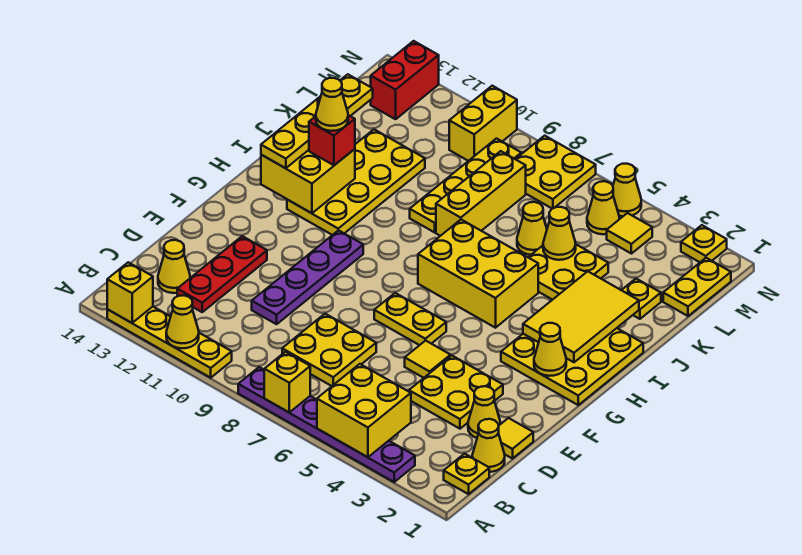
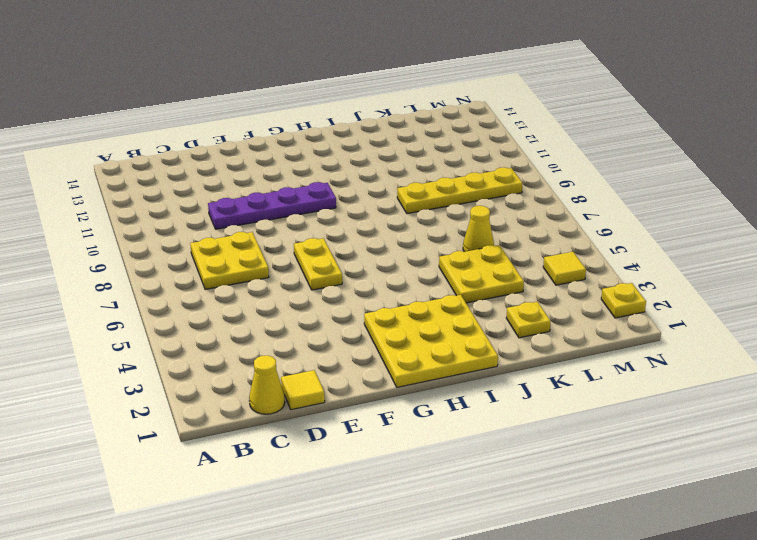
none -> purple 1x6 plate [238,367,415,482]
none -> yellow 1x4 plate [107,307,232,378]
none -> yellow 1x1 plate [444,454,489,494]
none -> red 1x3 plate [177,236,267,312]

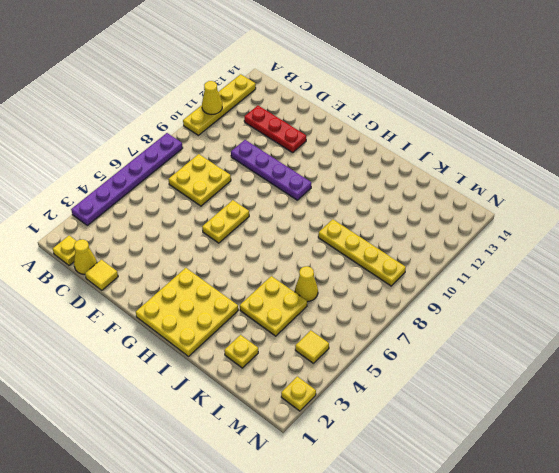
none -> yellow 1x1 cone [158,240,190,293]
none -> yellow 1x1 cone [468,386,500,438]
none -> yellow 2x2 plate [409,356,503,429]
none -> yellow 1x1 tile [405,341,451,378]

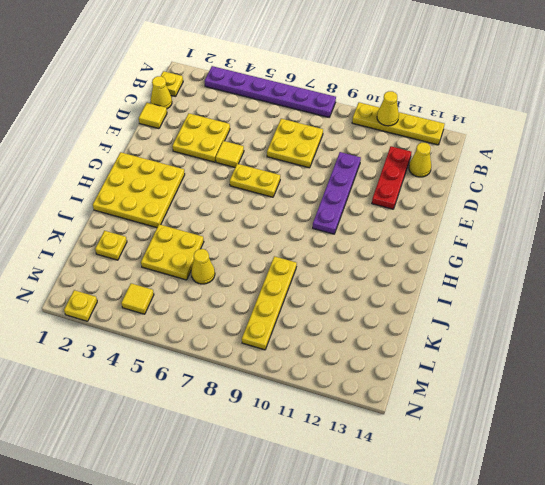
none -> yellow 1x1 cone [468,386,500,438]
none -> yellow 2x3 brick [418,220,538,328]
none -> yellow 2x4 plate [287,130,425,235]
none -> yellow 1x3 brick [436,151,526,236]

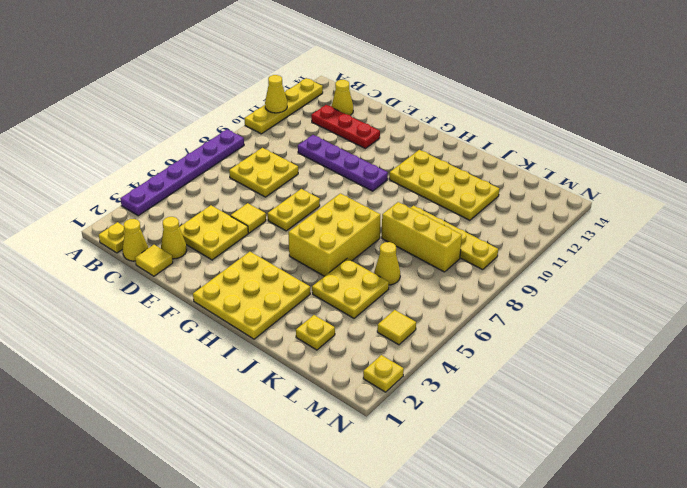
none -> yellow 1x2 plate [663,258,731,316]
none -> yellow 1x1 cone [587,181,619,234]
none -> yellow 2x2 plate [516,136,596,209]
none -> yellow 1x2 brick [449,86,517,161]

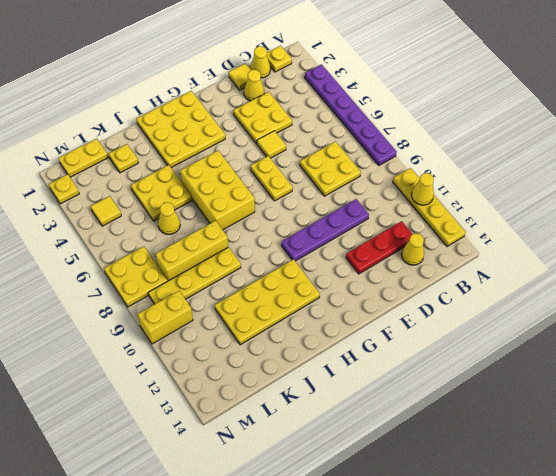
none -> yellow 1x1 cone [587,181,619,234]
none -> red 1x2 brick [371,41,439,119]
none -> yellow 1x1 cone [613,164,641,216]
none -> yellow 2x2 brick [317,364,411,457]

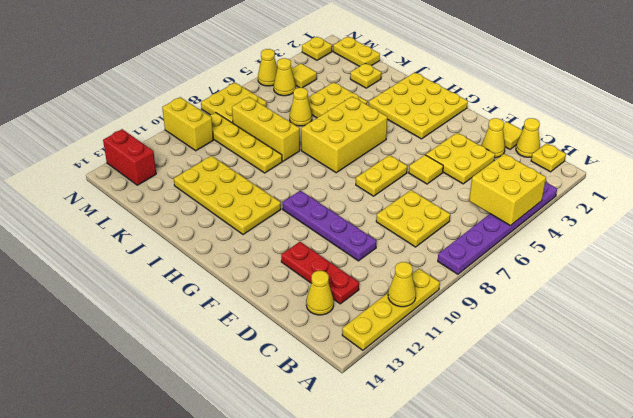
none -> yellow 1x1 brick [264,352,310,413]
none -> yellow 1x1 brick [107,262,153,323]
none -> yellow 1x1 cone [534,323,566,376]
none -> yellow 2x3 tile [523,271,639,362]

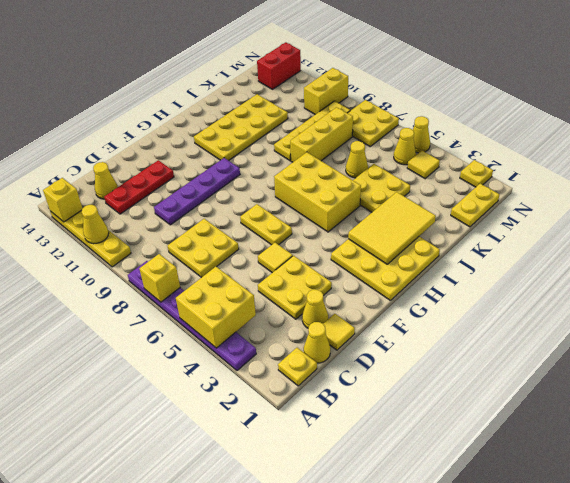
none -> yellow 1x1 plate [622,279,661,319]
none -> yellow 1x1 cone [534,323,566,376]
none -> yellow 2x2 brick [261,149,355,213]
none -> yellow 1x1 cone [543,207,576,260]

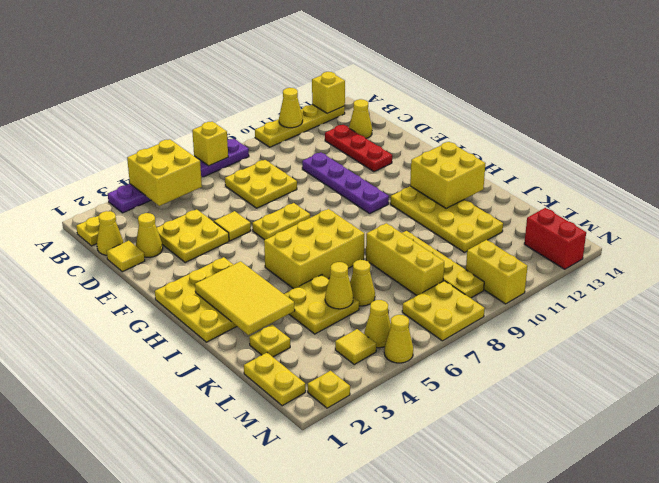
none -> yellow 1x1 cone [534,323,566,376]
none -> yellow 1x4 plate [261,74,373,168]
none -> red 1x1 brick [309,115,355,165]
none -> yellow 1x1 cone [316,78,348,131]

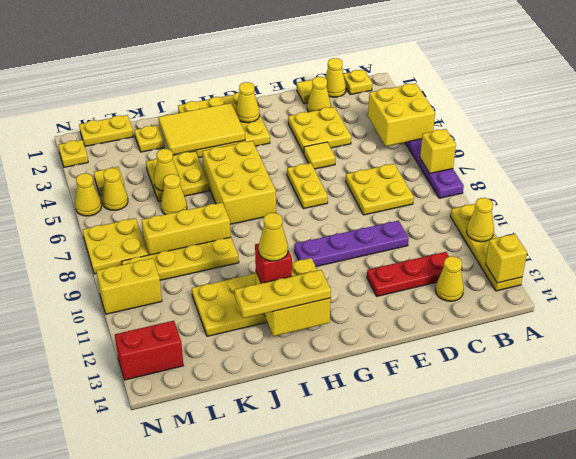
yellow 1x3 plate [235,270,331,318] -> yellow 1x4 plate [261,74,373,168]

